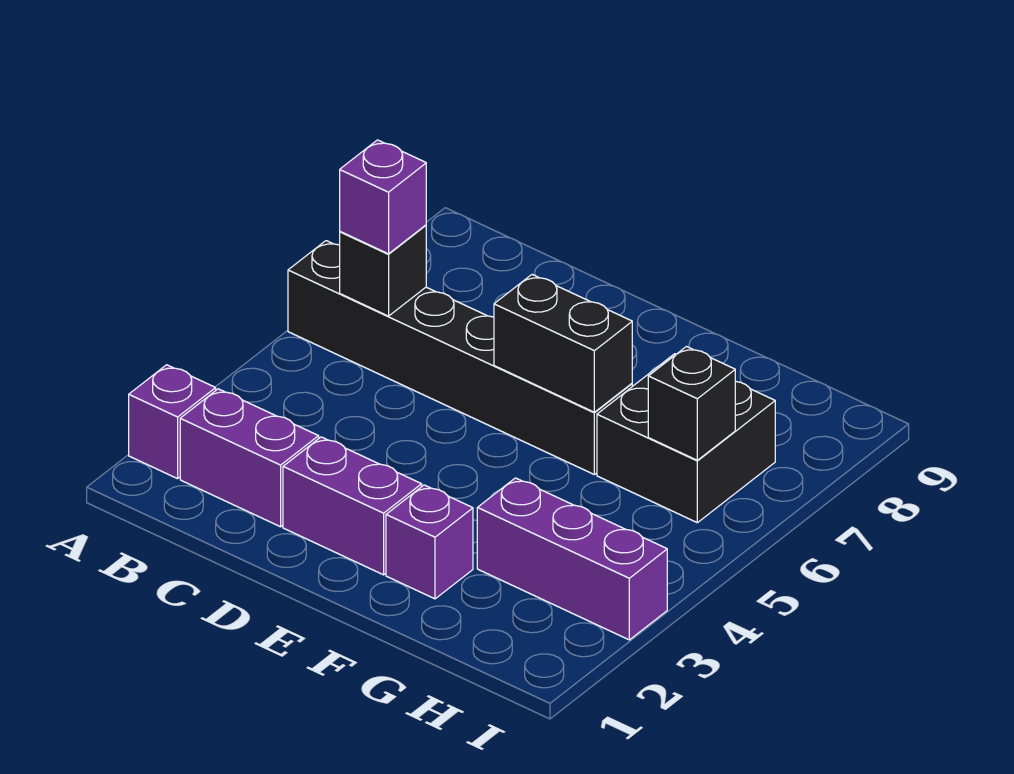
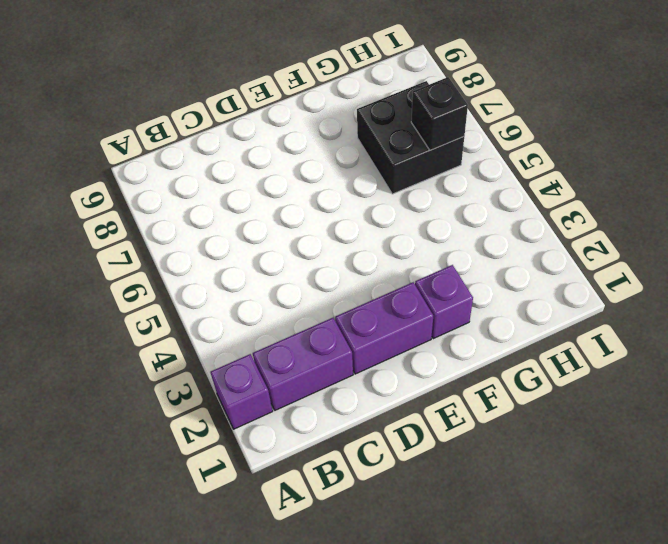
none -> black 1x6 brick [288,241,632,474]
none -> purple 1x3 brick [477,478,667,640]

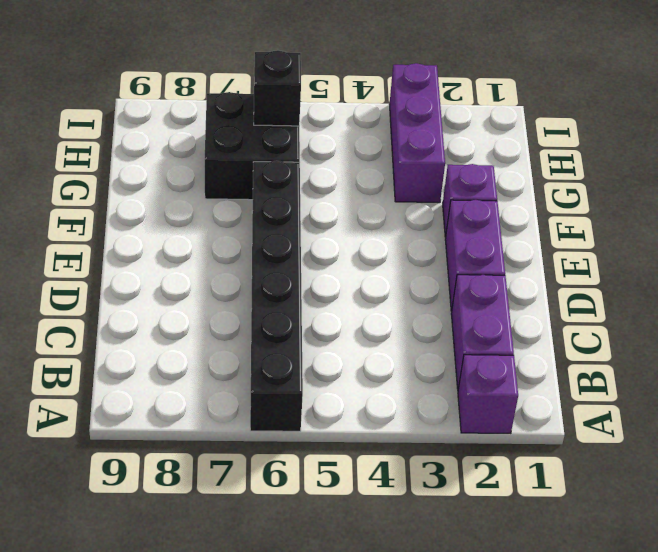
none -> black 1x1 brick [340,225,426,316]
none -> black 1x2 brick [494,275,632,412]

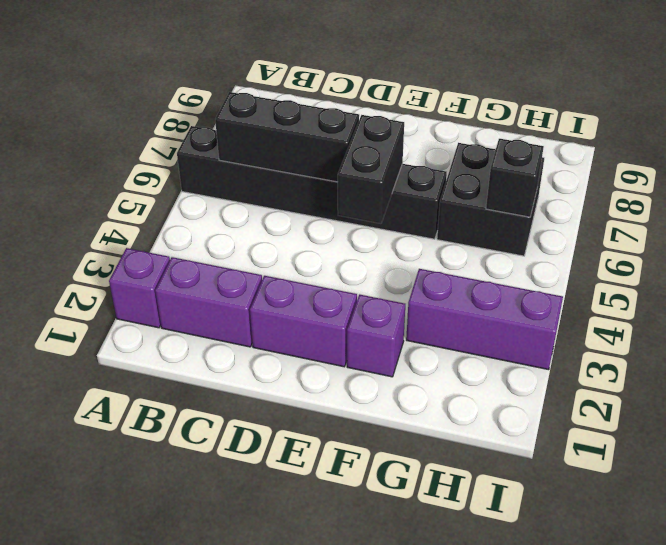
black 1x3 brick [215,92,359,182] -> black 1x1 brick [340,225,426,316]
black 1x2 brick [338,115,404,224] -> black 1x2 brick turned to [494,275,632,412]
none -> purple 1x1 brick [340,140,426,254]

